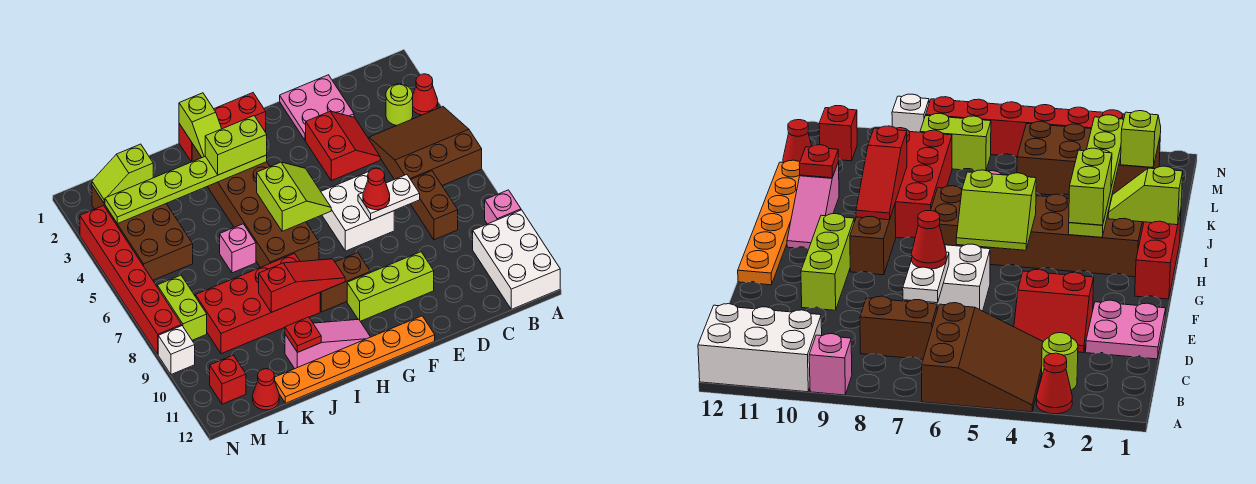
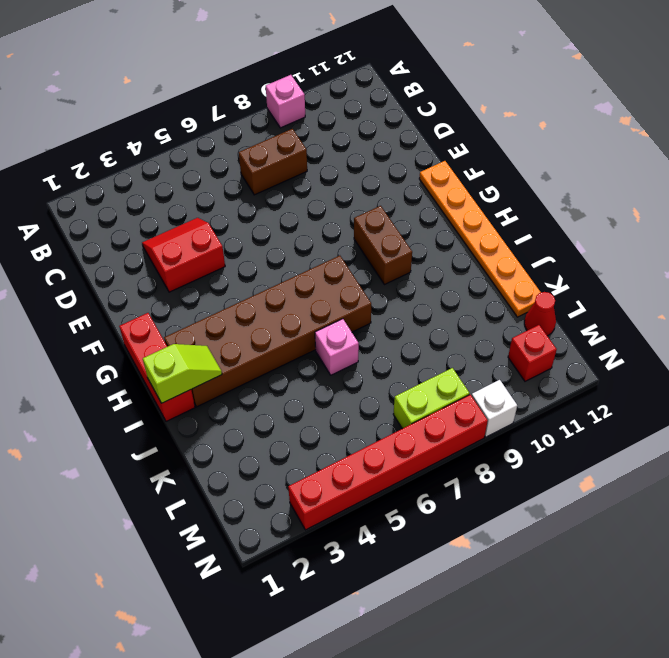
none -> red 1x1 cone [413,74,438,115]
none -> brown 3x3 slope [369,107,482,185]
none -> white 2x3 brick [473,210,560,309]
none -> lime 1x1 round brick [386,84,413,126]

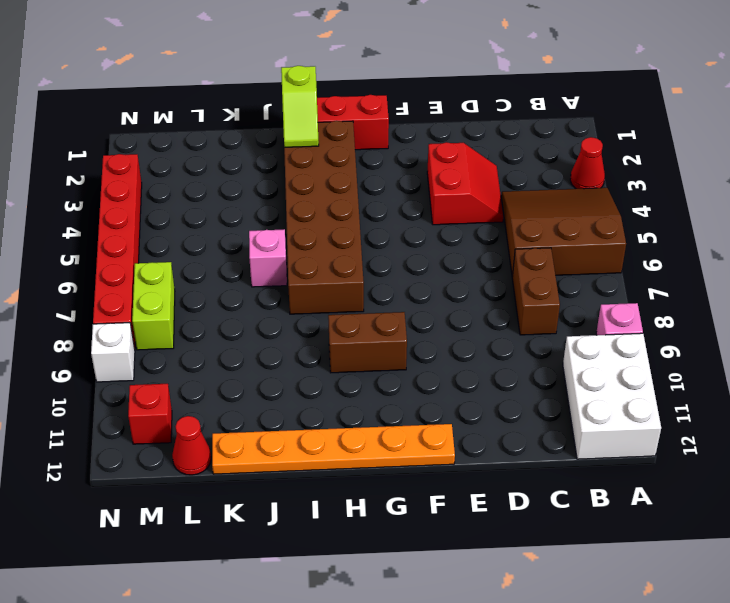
none -> lime 1x1 round brick [386,84,413,126]
none -> pink 2x2 plate [280,75,354,141]
none -> white 2x2 brick [321,172,394,251]
none -> lime 1x3 brick [347,252,434,321]

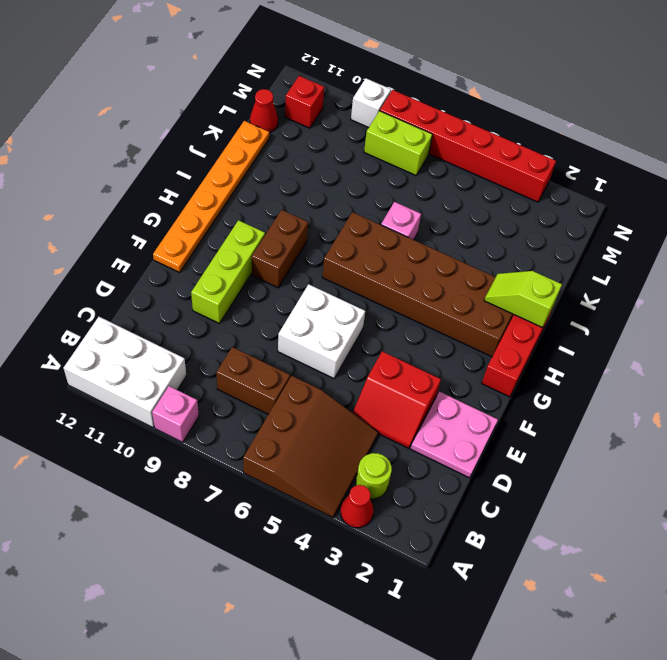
none -> pink 1x3 slope [285,319,370,369]
none -> red 2x4 brick [195,254,320,354]
none -> brown 2x4 brick [92,186,193,280]
none -> white 1x2 plate [358,175,420,220]

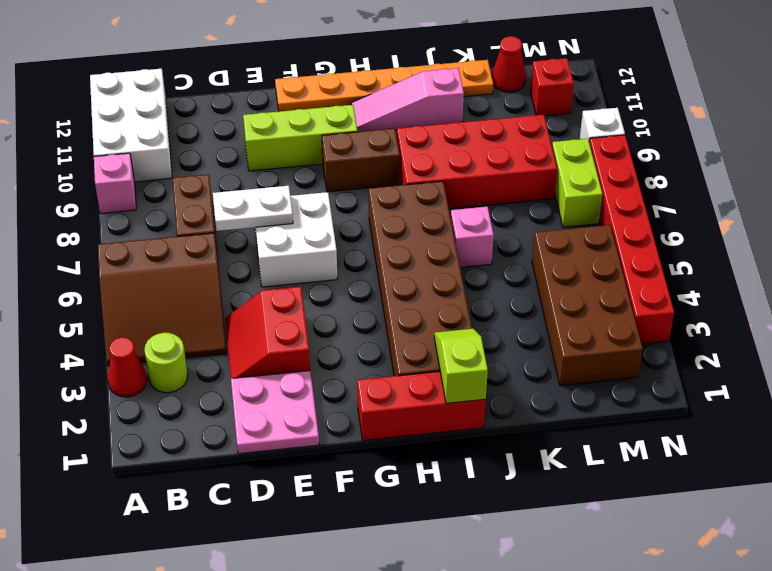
none -> lime 2x2 slope [257,162,331,231]
none -> lime 1x6 plate [105,155,267,224]
none -> red 1x3 slope [259,259,345,312]
none -> red 1x1 plate [285,317,321,352]

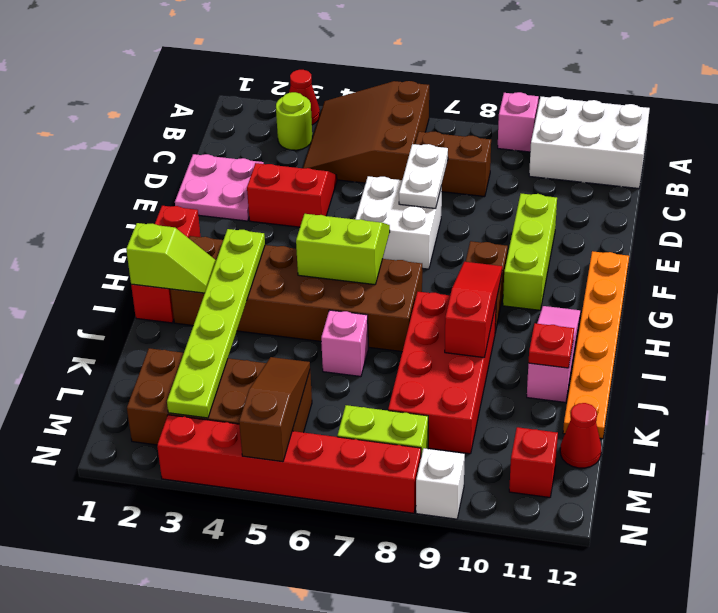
brown 1x3 slope [239,357,310,462] -> none
none -> lime 1x2 slope [92,144,153,204]
none -> red 1x1 cone [363,168,390,210]
none -> lime 1x2 brick [205,116,267,175]

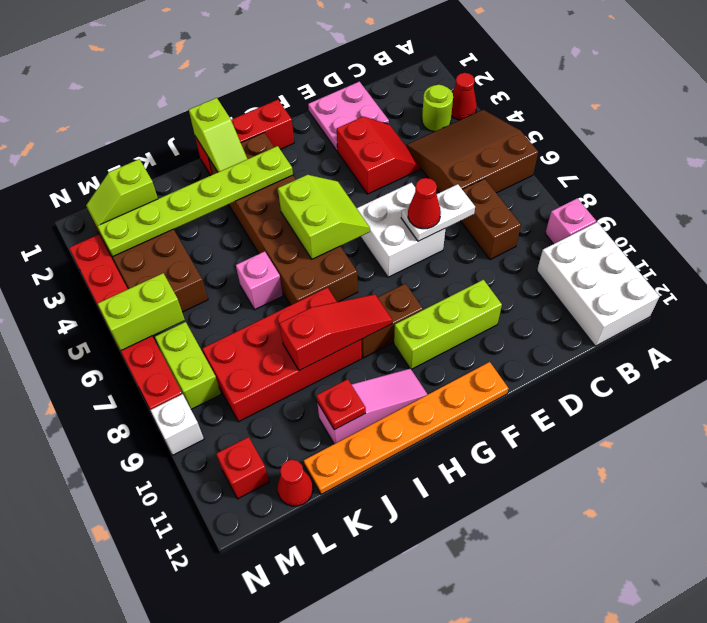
lime 1x2 brick [98,273,185,351] -> lime 1x2 brick moved to [205,116,267,175]

